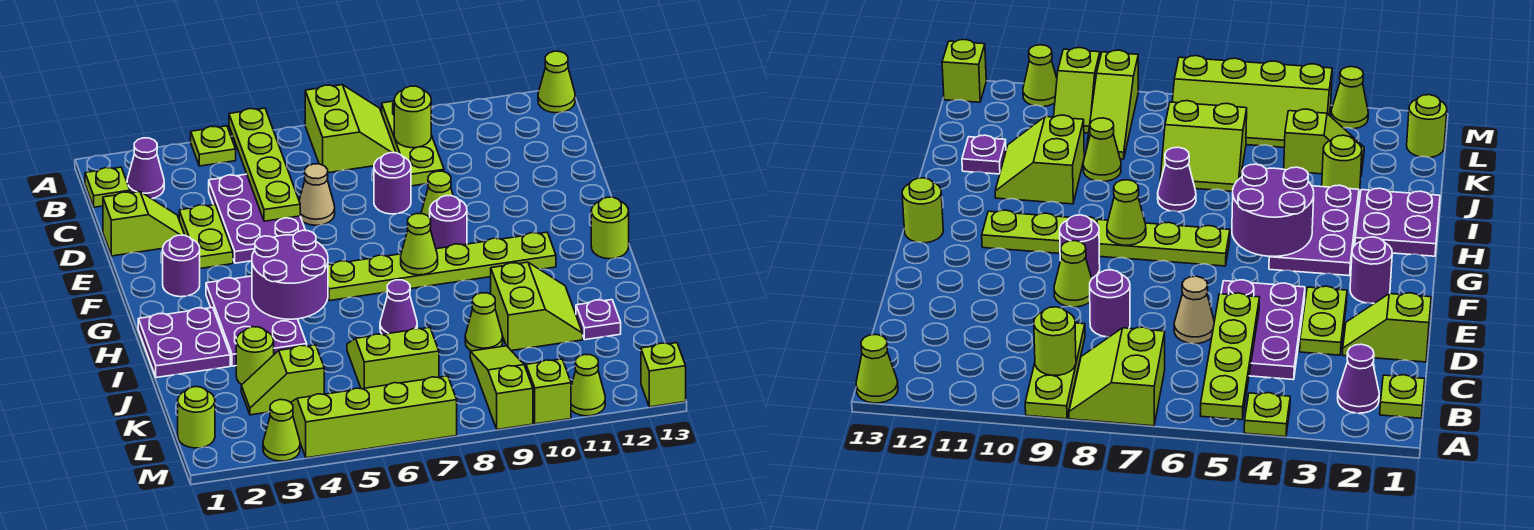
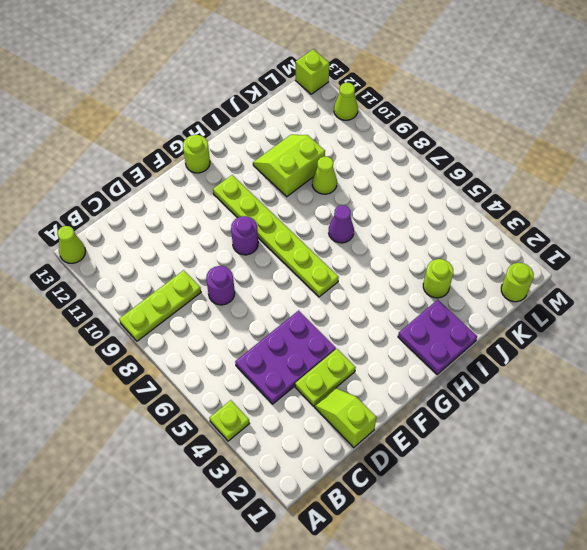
none -> lime 2x2 slope [305,85,396,173]
none -> lime 1x1 plate [85,167,130,207]
none -> purple 1x1 cone [127,138,164,199]
none -> tan 1x1 cone [299,164,335,225]

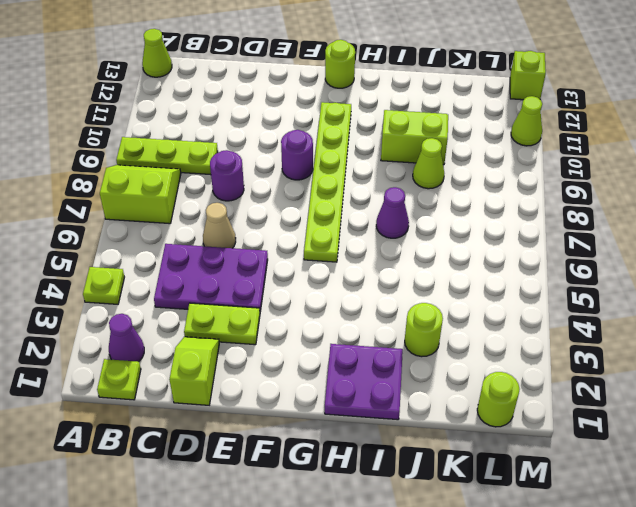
none -> lime 1x1 cone [421,171,453,218]
none -> purple 1x1 round brick [163,235,200,297]
none -> purple 2x3 plate [206,276,307,366]
none -> lime 2x2 slope [347,327,439,389]

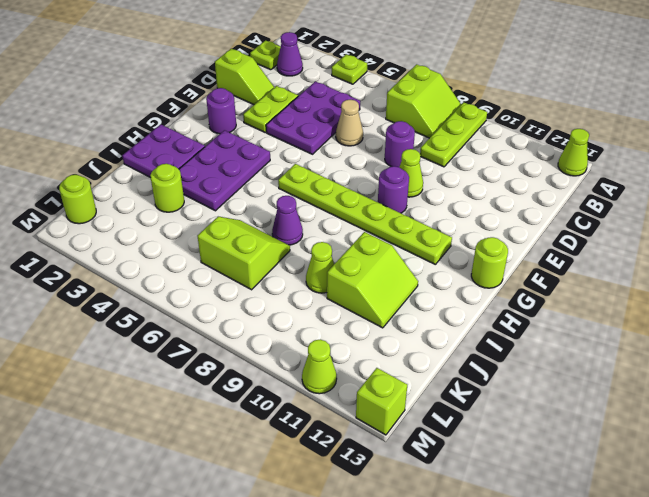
none -> purple 1x1 plate [576,300,621,340]
none -> lime 1x2 slope [241,345,324,415]
none -> lime 1x3 slope [470,346,533,430]
none -> lime 2x4 slope [291,376,457,458]

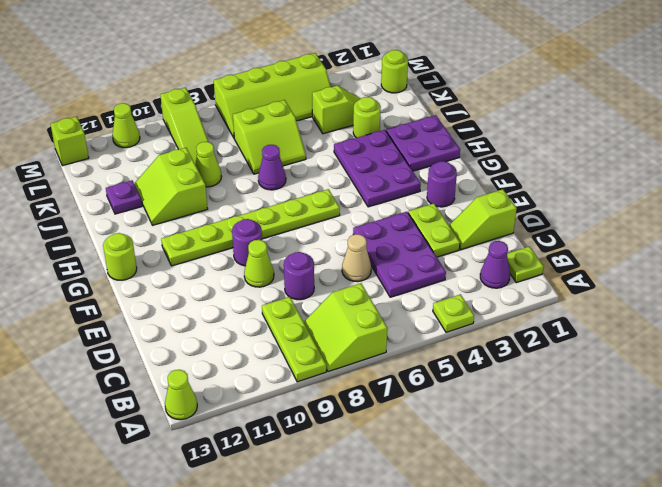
none -> lime 1x2 slope [525,359,571,424]
none -> lime 1x1 cone [263,400,300,461]
none -> lime 1x4 plate [229,108,300,221]
none -> lime 1x1 round brick [394,86,431,148]

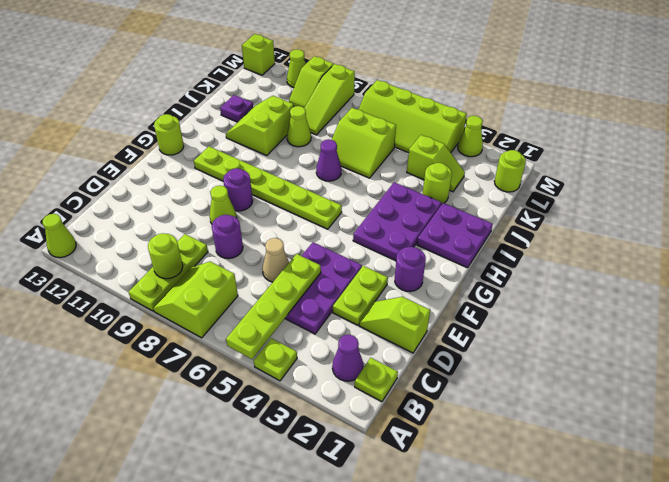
none -> purple 2x2 round brick [252,230,328,319]
none -> lime 1x1 cone [401,213,438,275]

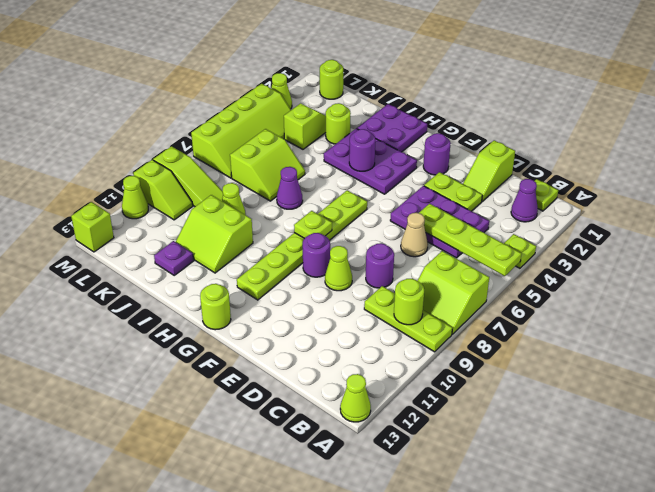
lime 1x1 plate [294,211,332,239] -> lime 1x1 cone [401,213,438,275]
purple 1x1 round brick [349,129,375,171] -> purple 2x2 round brick [252,230,328,319]

